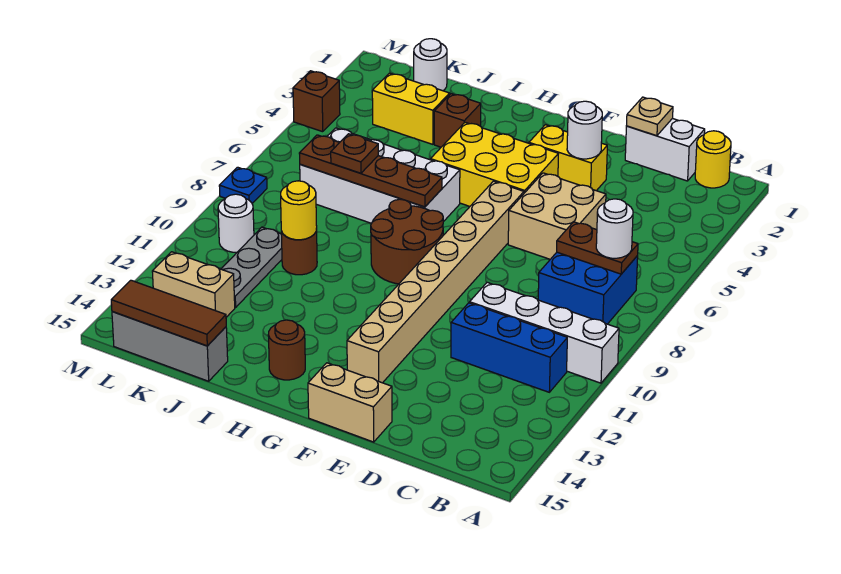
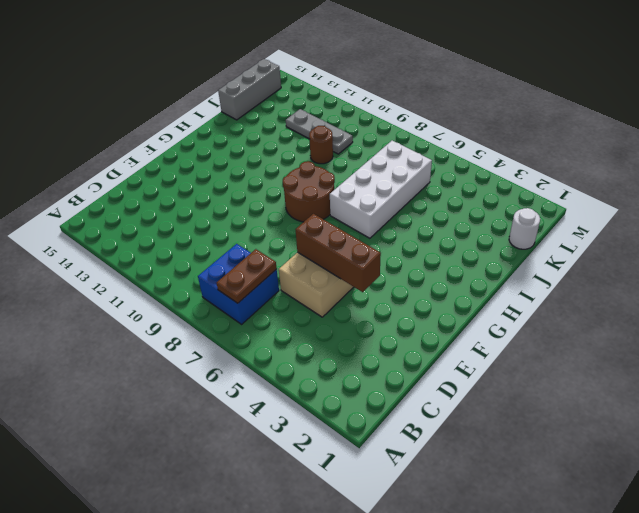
brown 1x3 brick [296,214,381,292] -> none
none -> white 1x4 brick [470,282,619,383]
none -> yellow 1x1 round brick [695,131,731,188]
none -> blue 1x3 brick [451,303,567,392]
none -> white 1x2 brick [625,119,705,181]

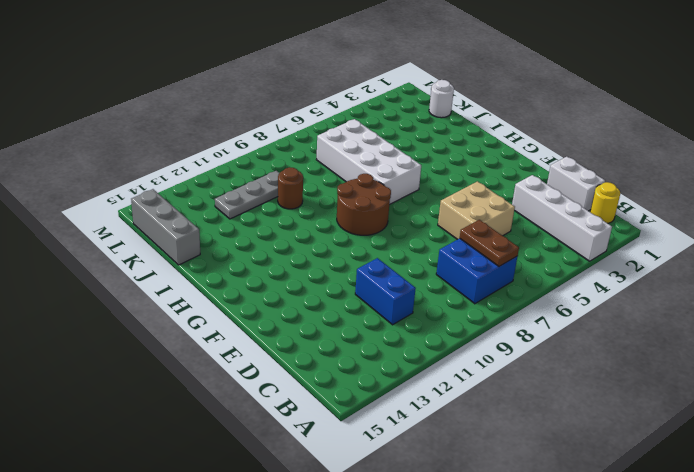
white 1x4 brick [512,175,612,261] -> white 1x4 brick moved to [470,282,619,383]
blue 1x2 brick [355,258,416,325] -> blue 1x3 brick [451,303,567,392]
none -> yellow 1x2 brick [529,125,607,191]
none -> tan 1x2 brick [308,363,392,442]
none -> yellow 2x3 brick [431,122,558,206]
none -> tan 1x8 brick [347,181,524,383]

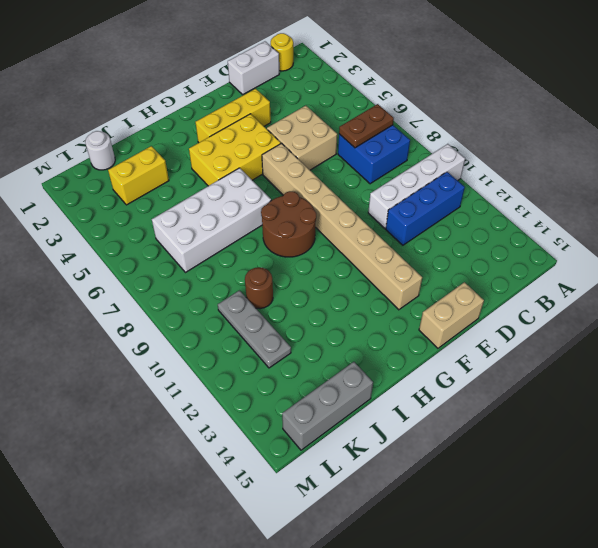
yellow 1x3 brick [196,89,271,143] -> yellow 1x2 brick [529,125,607,191]
none -> brown 1x1 round brick [268,320,305,380]
none -> brown 1x1 brick [434,94,481,147]
none -> tan 1x2 brick [152,252,235,317]
none -> white 1x1 round brick [218,194,254,252]

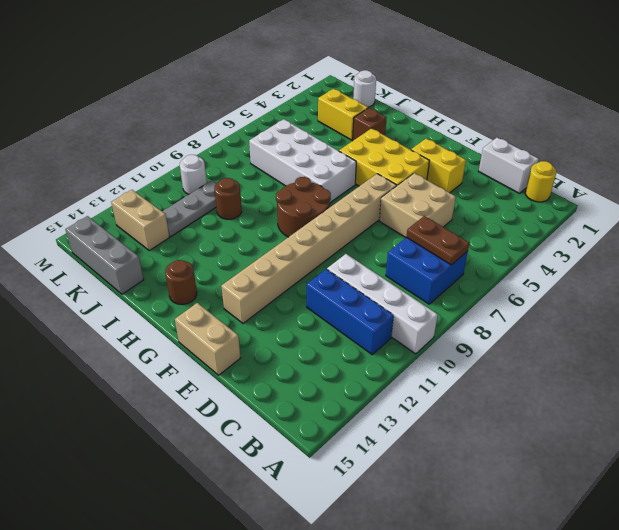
none -> brown 1x1 brick [293,71,340,132]
none -> blue 1x1 plate [219,167,267,203]
none -> tan 1x1 plate [627,97,673,136]
none -> white 1x1 round brick [567,101,602,159]

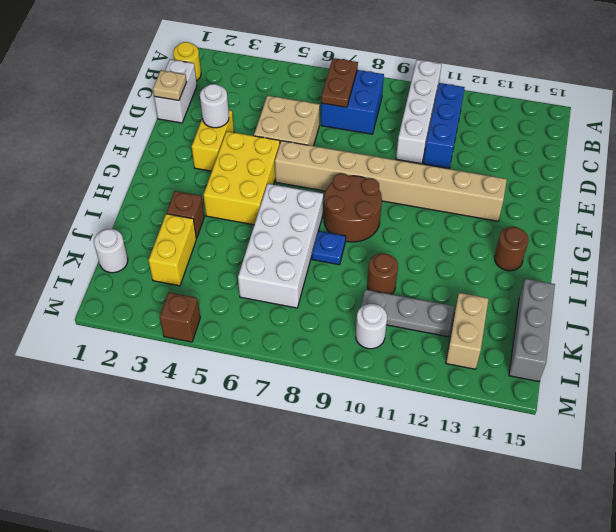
blue 1x1 plate [312,231,346,265] -> blue 1x1 plate moved to [219,167,267,203]
none -> tan 1x2 brick [308,363,392,442]
none -> brown 1x4 plate [299,135,442,207]
none -> yellow 1x1 round brick [281,181,317,240]
none -> brown 1x3 tile [111,280,226,346]

